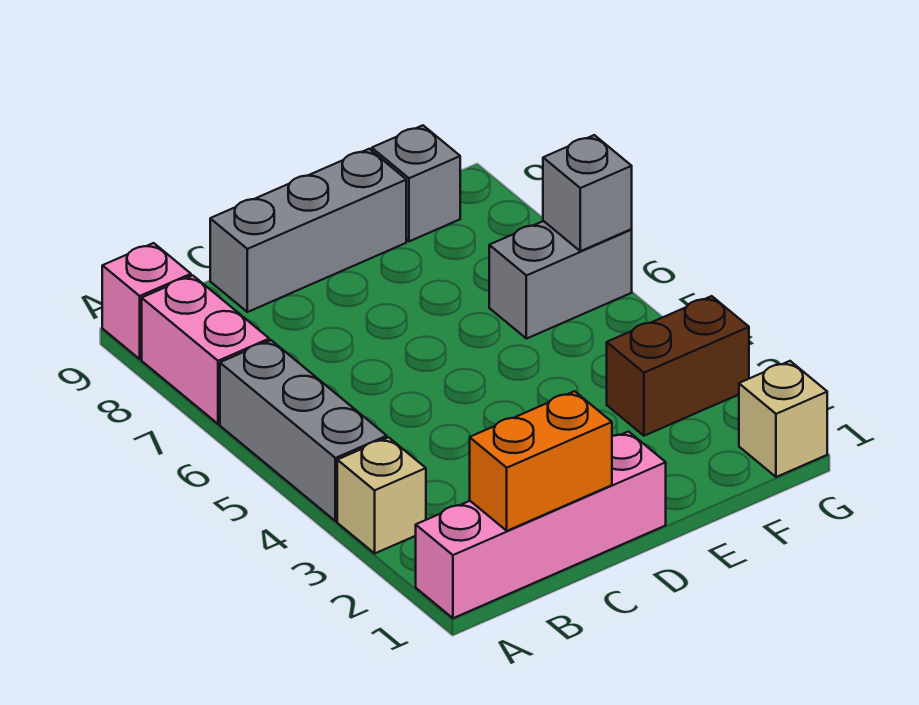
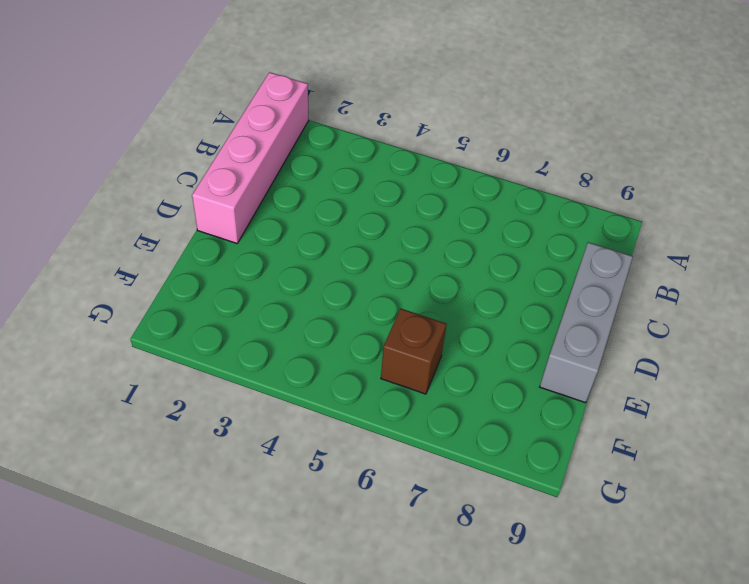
brown 1x1 brick [381,309,446,394] -> grey 1x2 brick [489,221,632,339]
none -> tan 1x1 brick [337,437,426,553]
none -> grey 1x3 brick [220,340,387,521]
none -> pink 1x2 brick [142,275,269,424]

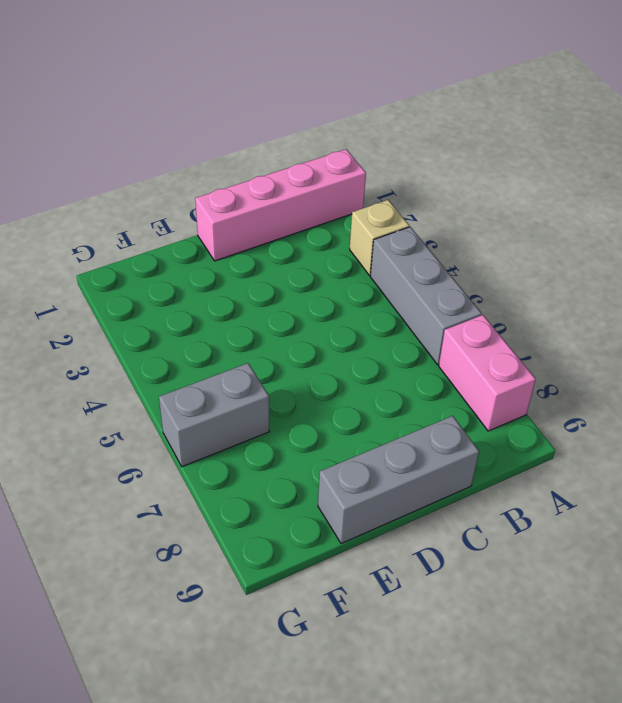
none -> pink 1x1 brick [102,243,191,359]
none -> brown 1x2 brick [607,296,749,436]
none -> grey 1x1 brick [372,125,460,241]

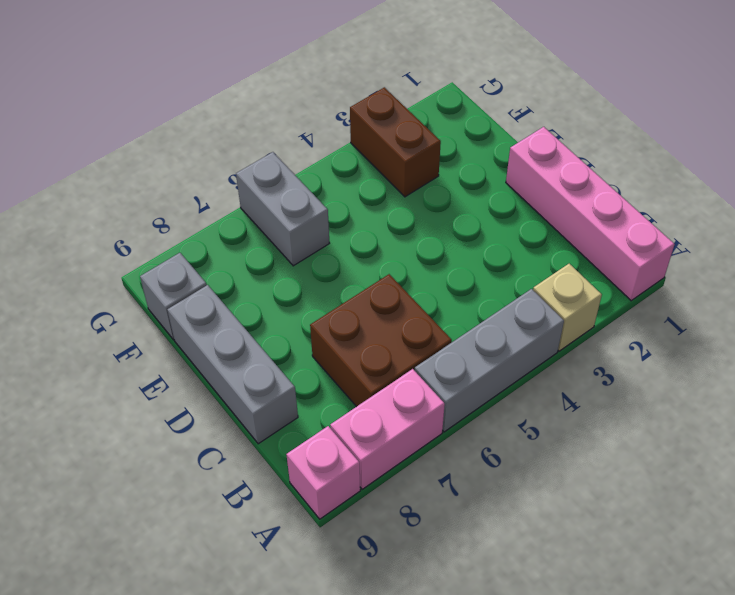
brown 2x2 brick [310,274,452,407] -> none
none -> tan 1x1 brick [739,361,827,477]
none -> orange 1x2 brick [470,391,612,531]
none -> grey 1x1 brick [543,135,632,251]

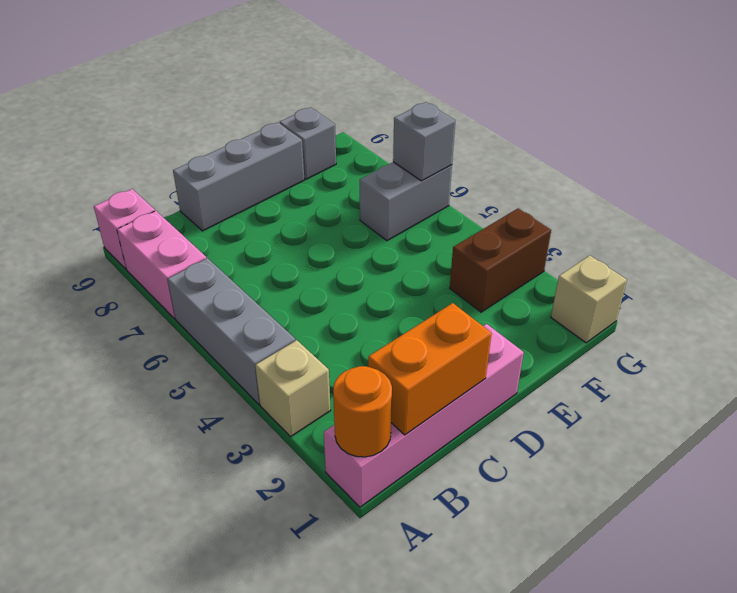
orange 1x1 round brick [333,366,392,457] -> none

